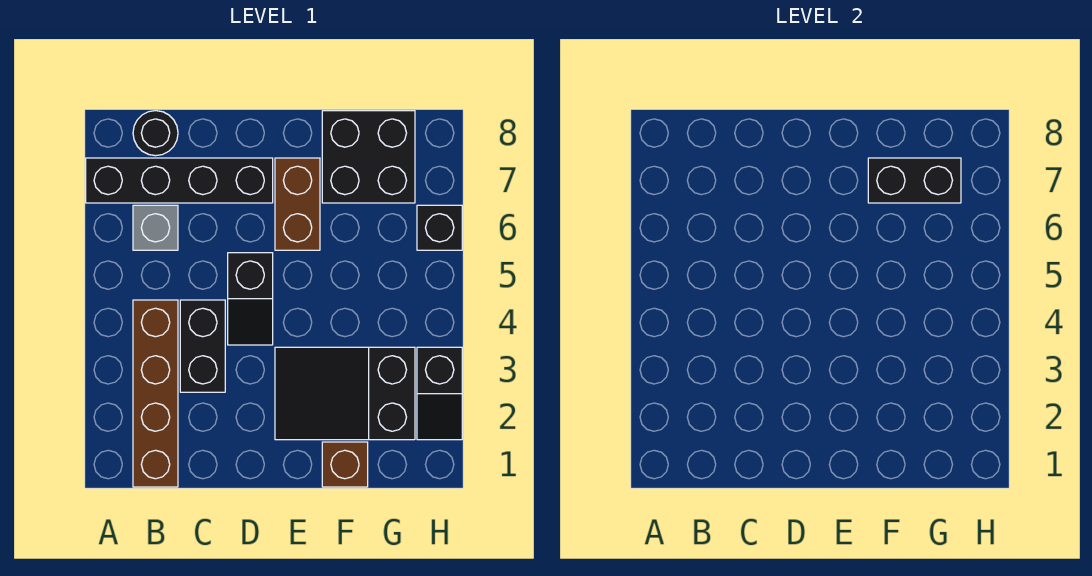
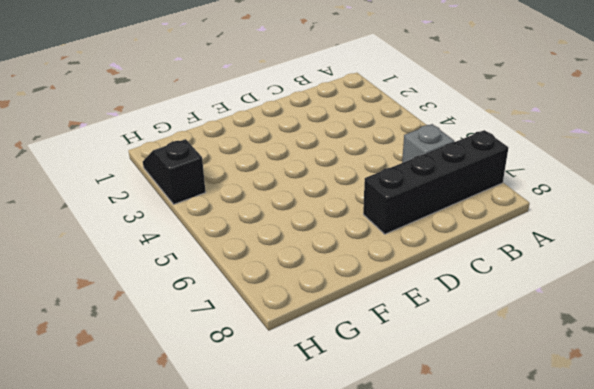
none -> brown 1x4 brick [133,300,178,487]
none -> black 1x1 round brick [133,111,178,156]
none -> black 1x2 brick [180,300,225,392]

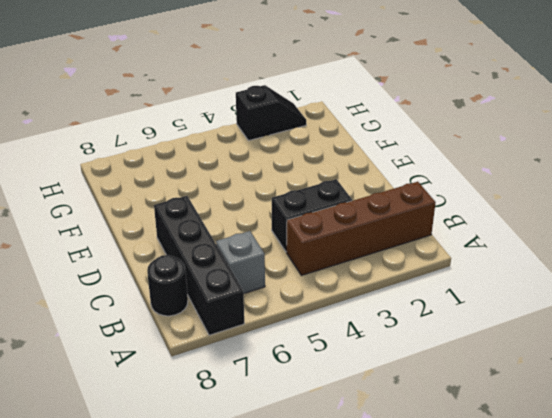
none -> black 1x2 slope [228,253,273,345]
none -> black 2x3 slope [275,347,415,440]
none -> brown 1x2 brick [275,158,320,250]

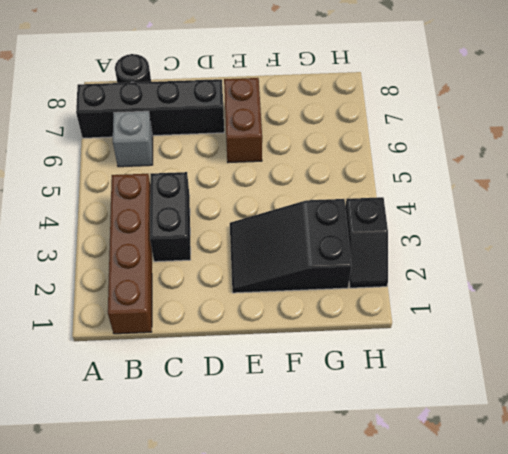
none -> black 1x2 slope [228,253,273,345]
none -> brown 1x1 brick [322,442,368,487]
none -> black 2x2 brick [322,111,415,203]

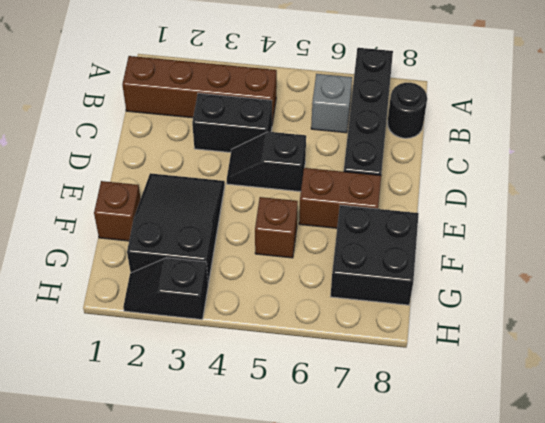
brown 1x1 brick [255,197,298,258] -> none
none -> black 1x1 brick [417,205,462,250]
none -> black 1x2 brick [868,158,961,203]

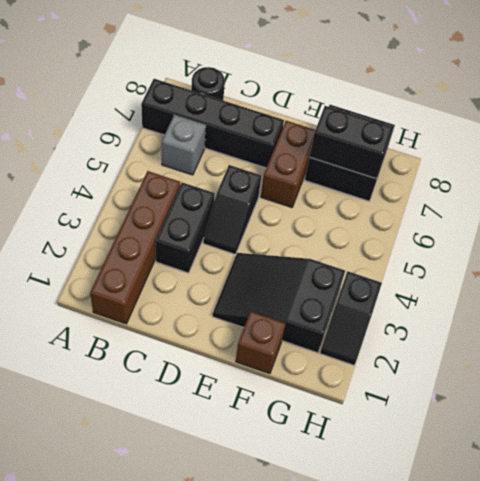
none -> black 1x1 brick [417,205,462,250]

